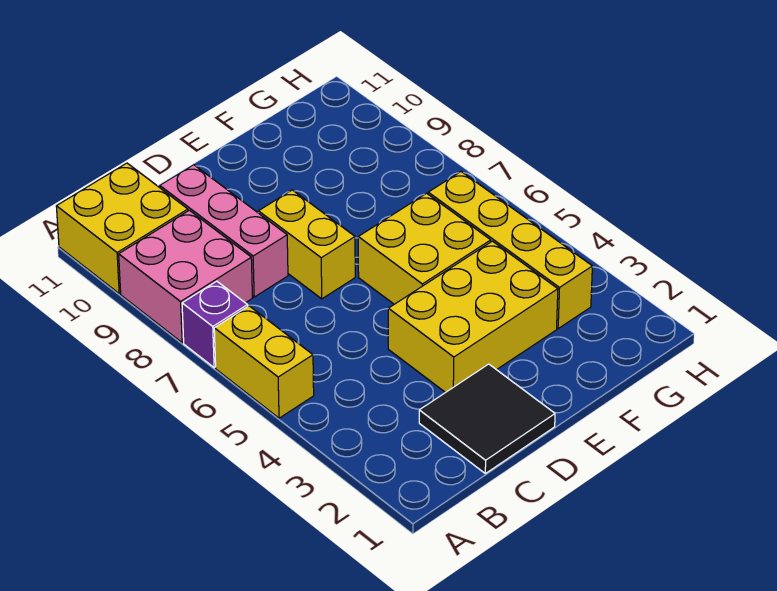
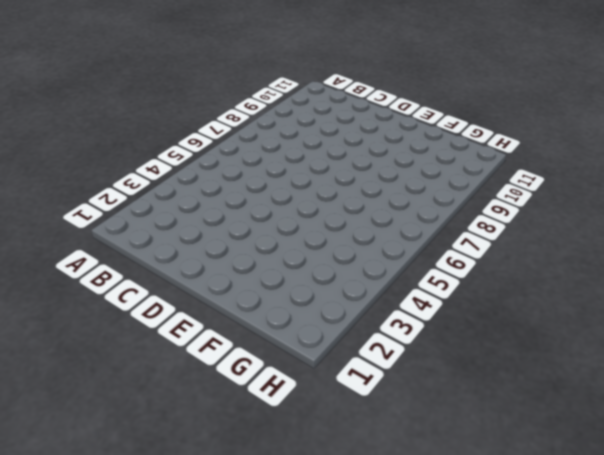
none -> yellow 1x2 brick [214,306,314,418]
none -> purple 1x1 brick [182,281,248,368]

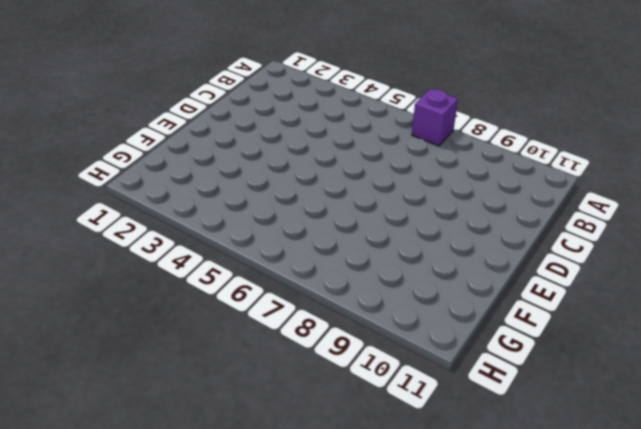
none -> yellow 1x2 brick [214,306,314,418]
none -> pink 2x2 brick [119,210,252,343]

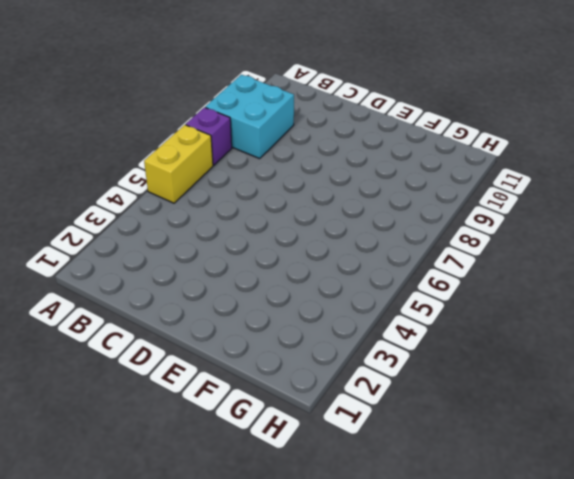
cyan 2x2 brick [205,75,294,159] -> pink 2x2 brick [119,210,252,343]
none -> yellow 2x2 brick [56,163,188,293]
none -> black 2x2 tile [419,364,555,473]

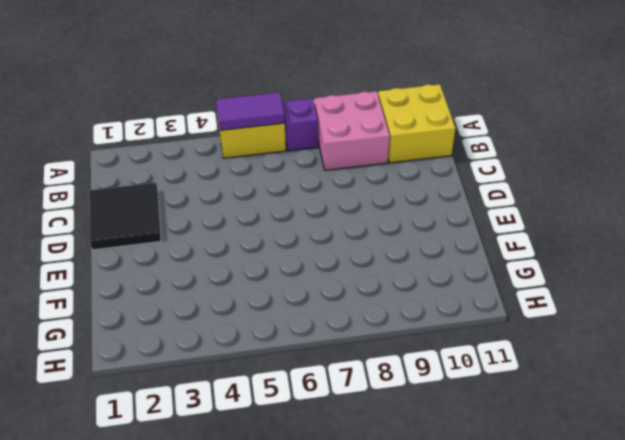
purple 1x2 tile [216,92,285,130] -> none
none -> pink 1x3 brick [160,165,288,297]
none -> yellow 2x3 brick [388,241,558,393]

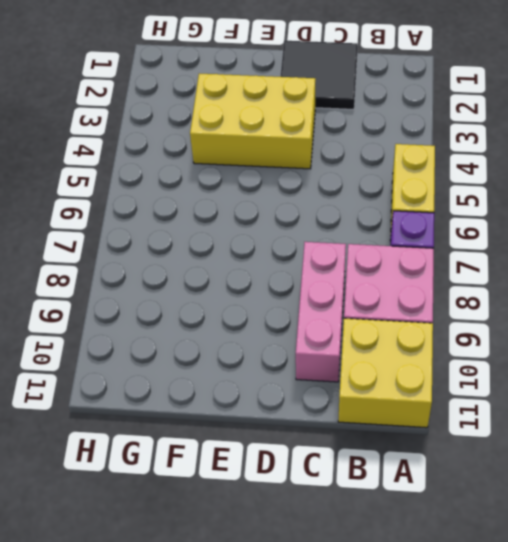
none -> yellow 1x2 brick [259,190,355,299]
none -> yellow 2x2 brick [358,193,491,304]

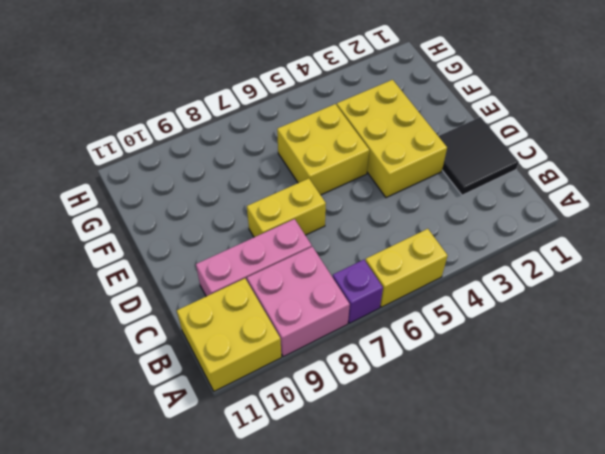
none -> yellow 1x4 brick [428,172,592,328]

